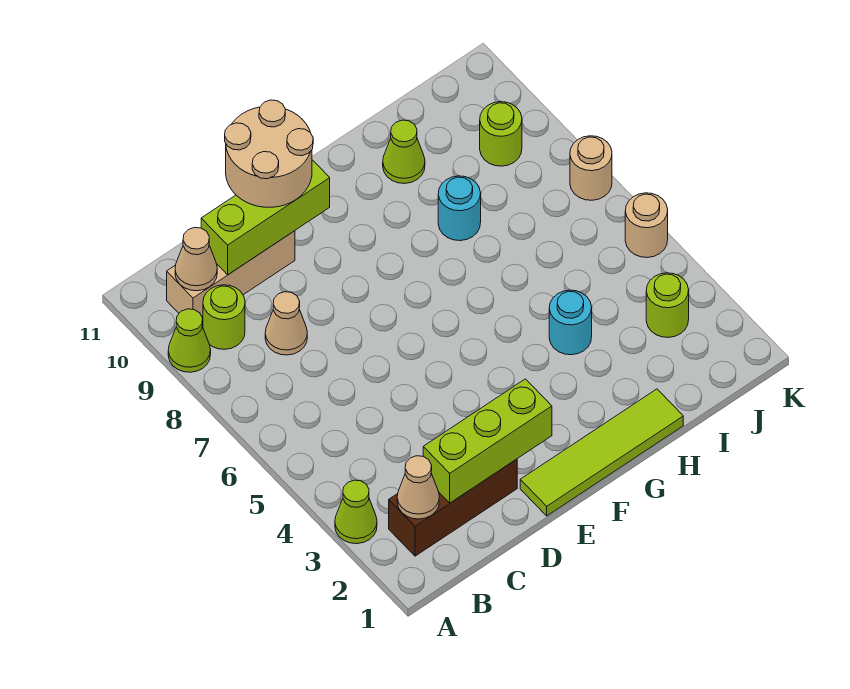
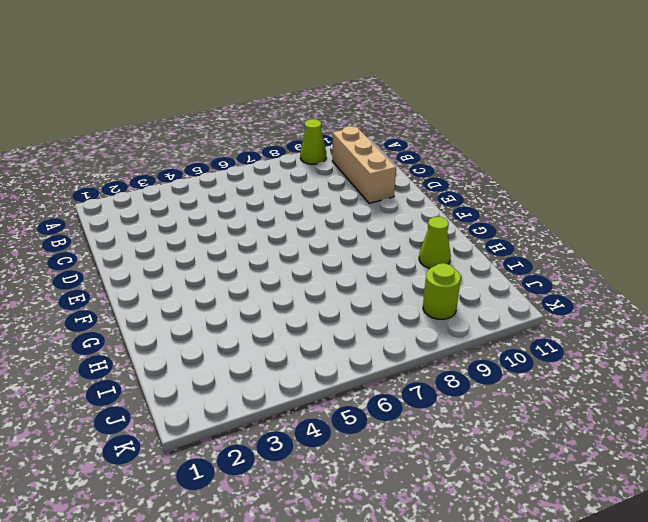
none -> lime 1x1 cone [335,480,377,544]
none -> brown 1x3 brick [389,459,517,556]
none -> lime 1x1 round brick [203,285,245,349]

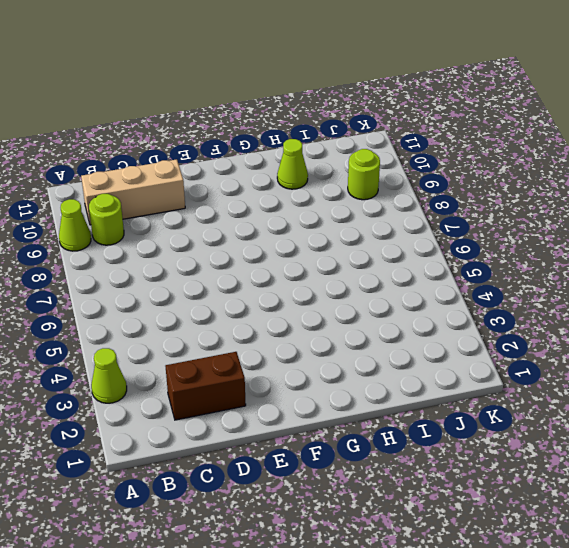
brown 1x2 brick [166,352,246,420] -> brown 1x3 brick [389,459,517,556]
none -> tan 1x1 cone [265,292,307,355]
none -> lime 1x4 tile [520,389,683,516]
none -> cyan 1x1 round brick [549,290,592,355]

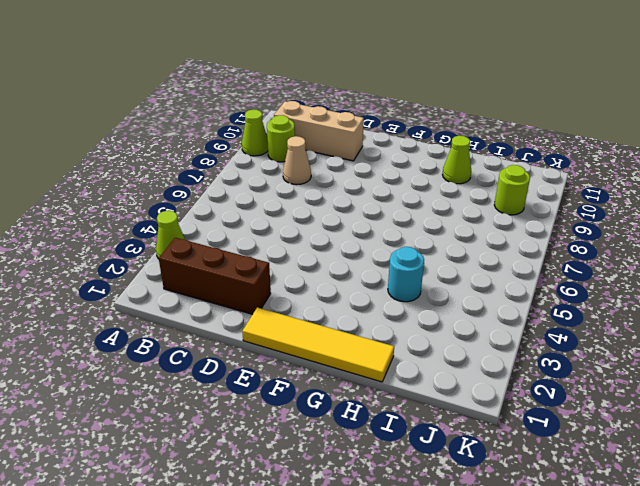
yellow 1x4 tile [242,307,394,382] -> lime 1x4 tile [520,389,683,516]
none -> cyan 1x1 round brick [438,176,481,241]
none -> lime 1x1 round brick [646,273,689,337]
none -> tan 1x1 round brick [625,193,668,258]

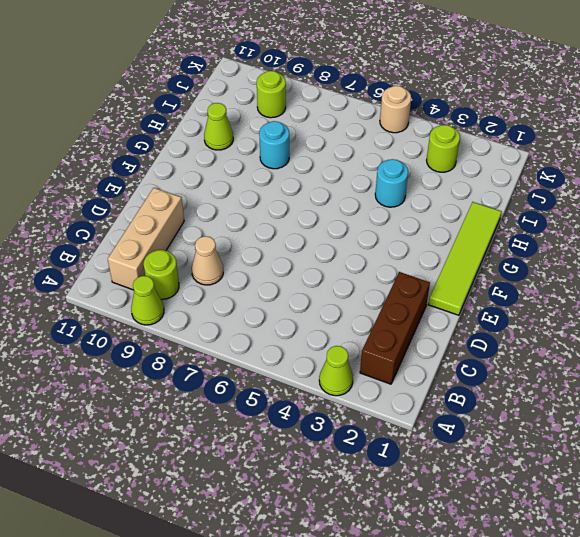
none -> tan 1x1 round brick [570,136,612,200]
none -> tan 1x1 cone [397,456,439,519]
none -> tan 1x1 cone [175,227,217,291]

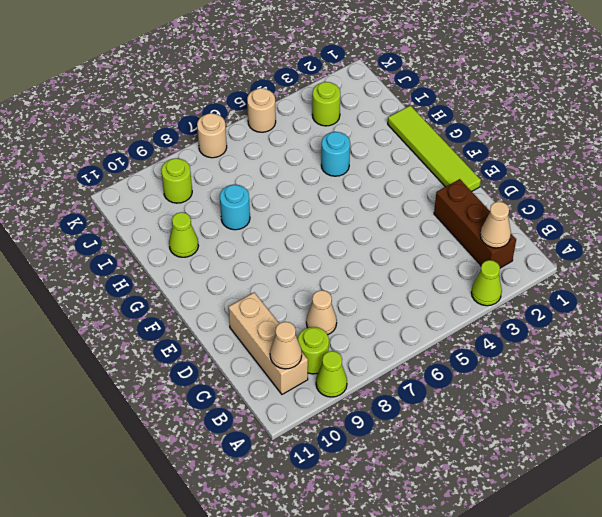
none -> lime 1x3 brick [423,379,552,503]
none -> lime 1x3 brick [201,160,330,275]
none -> tan 2x2 round brick [225,100,313,207]

